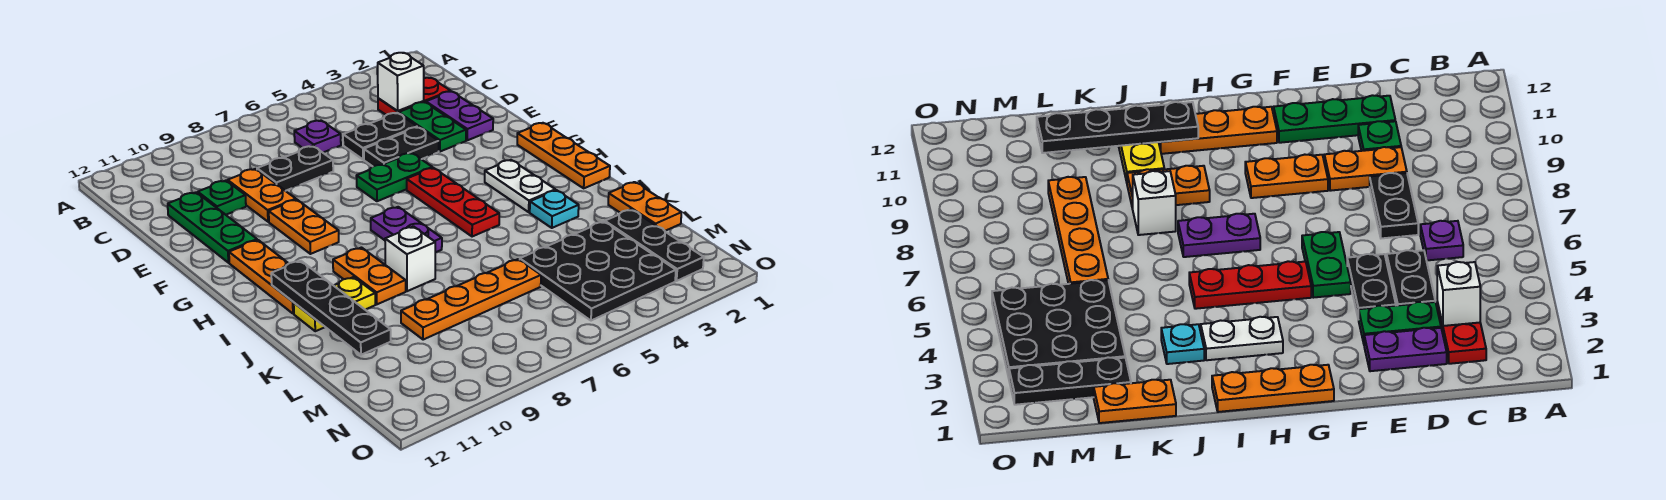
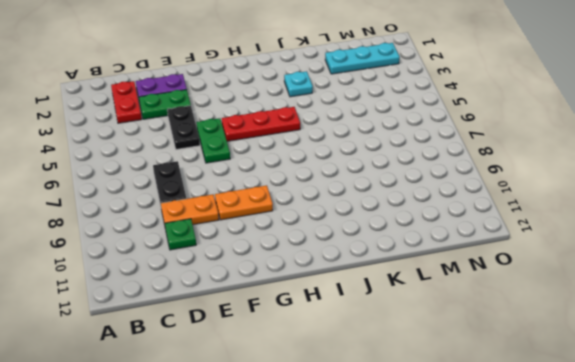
cyan 1x3 plate [325,43,400,74] -> black 1x3 plate [605,209,704,281]
none -> purple 1x1 plate [294,121,341,152]
none -> black 1x2 plate [343,113,417,159]
none -> green 1x3 plate [168,192,257,263]

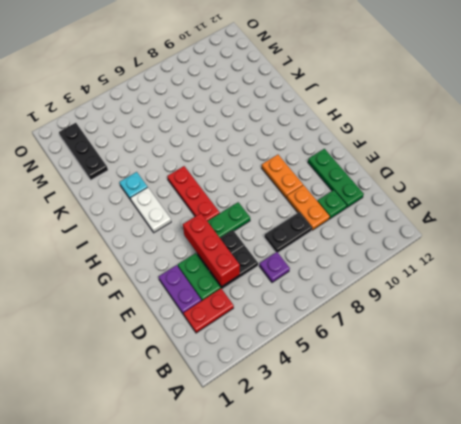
red 1x3 brick [183,213,240,287] -> none
none -> orange 1x3 plate [517,123,610,188]
none -> orange 1x3 plate [229,240,294,314]
none -> purple 1x2 plate [371,207,442,253]

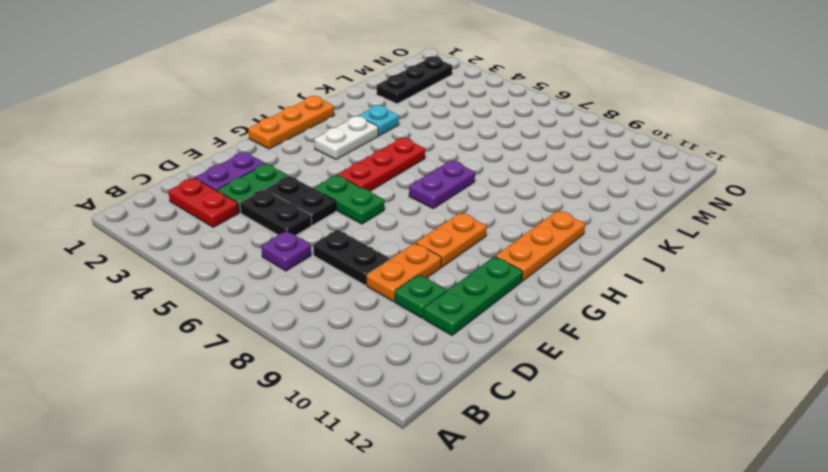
none -> orange 1x2 plate [333,248,406,304]
none -> white 1x1 brick [385,227,435,291]
none -> yellow 1x2 plate [294,277,375,331]

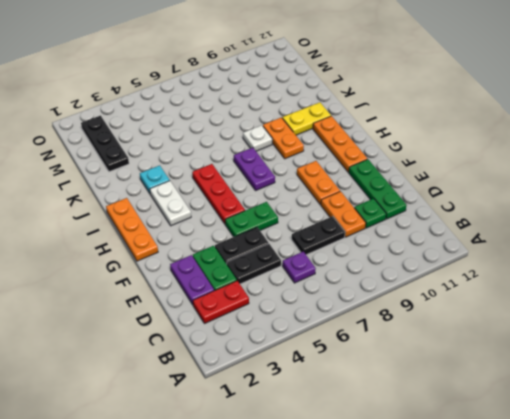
white 1x1 plate [243,125,272,151] -> white 1x1 brick [385,227,435,291]
none -> orange 1x2 plate [608,182,681,231]
none -> black 3x3 plate [520,222,676,321]
none -> orange 1x4 plate [401,259,541,340]

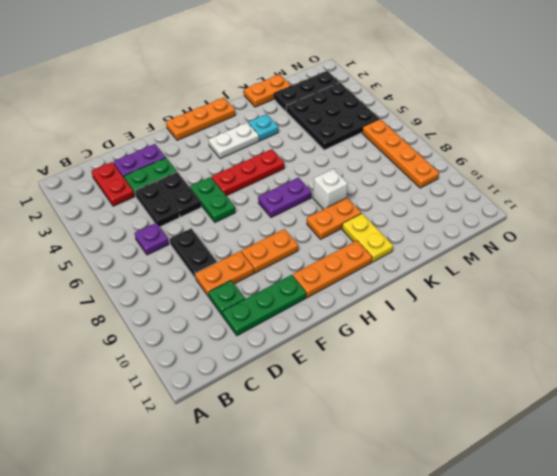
orange 1x4 plate [362,119,439,188] -> orange 1x4 plate moved to [401,259,541,340]
none -> white 1x1 brick [377,53,424,111]
none -> black 1x4 plate [271,261,391,355]

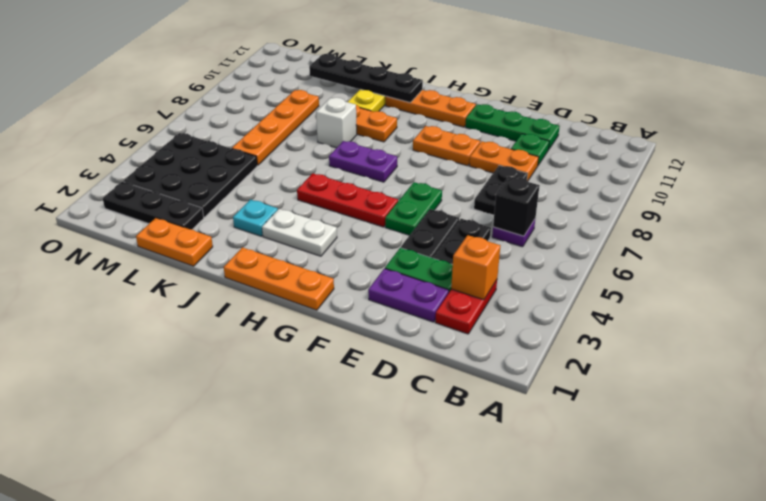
orange 1x1 brick [451,235,500,300] -> white 1x1 brick [377,53,424,111]
black 1x1 brick [493,176,540,236] -> none

